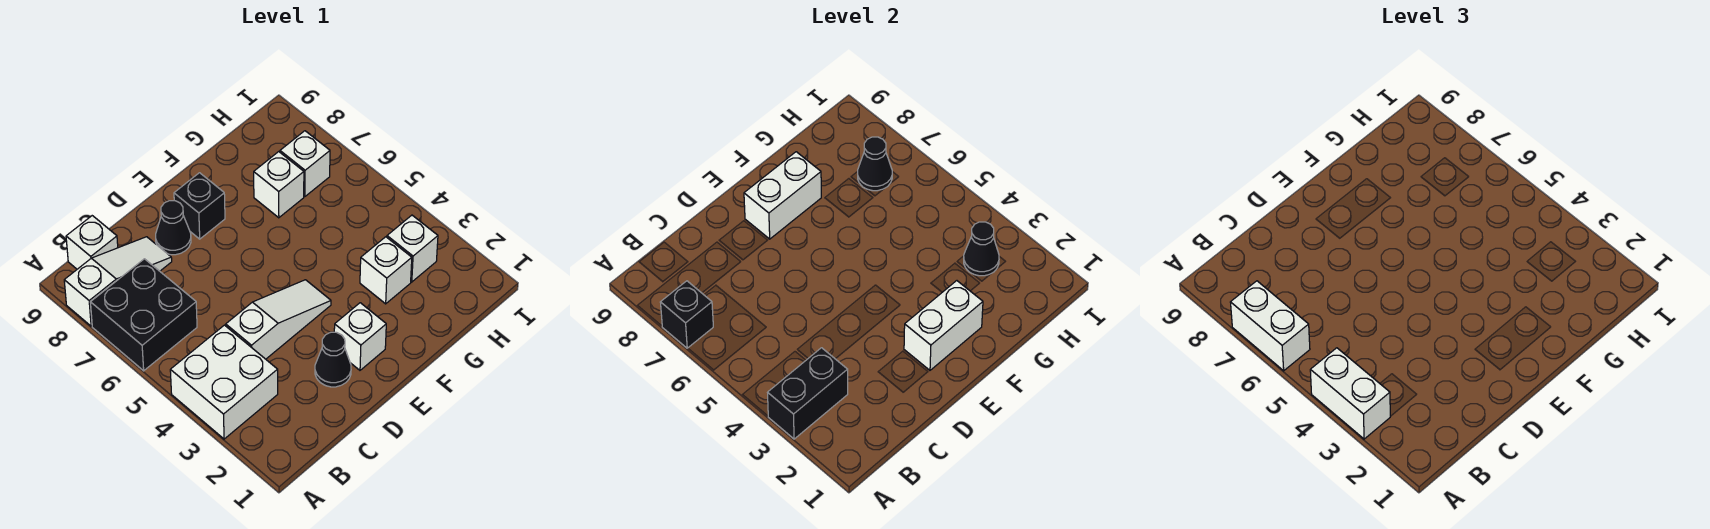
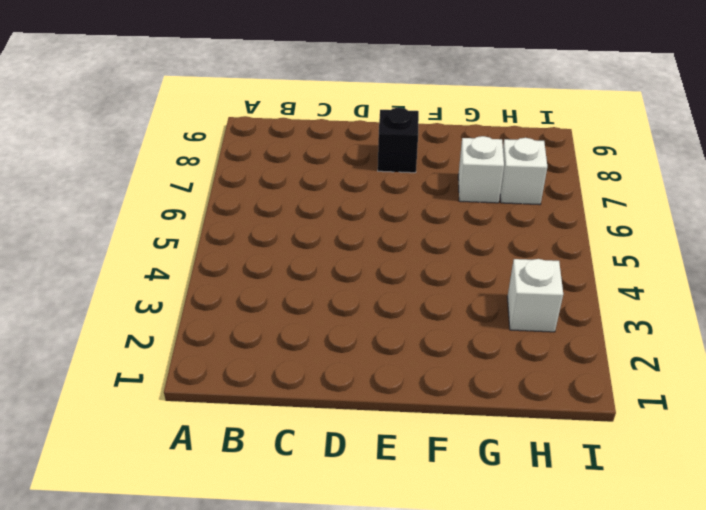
none -> white 2x2 brick [170,325,278,439]
none -> black 2x2 brick [90,259,197,371]
none -> white 1x3 slope [64,237,172,326]

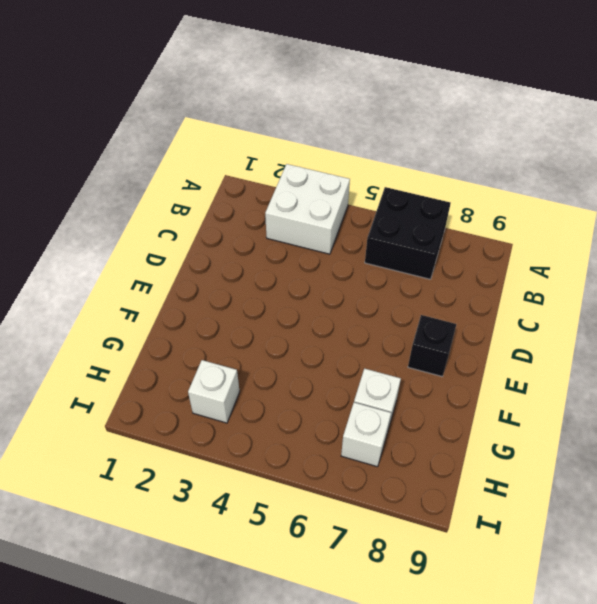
none -> white 1x3 slope [64,237,172,326]
none -> white 1x1 brick [66,216,118,269]
none -> white 1x3 slope [226,280,331,359]

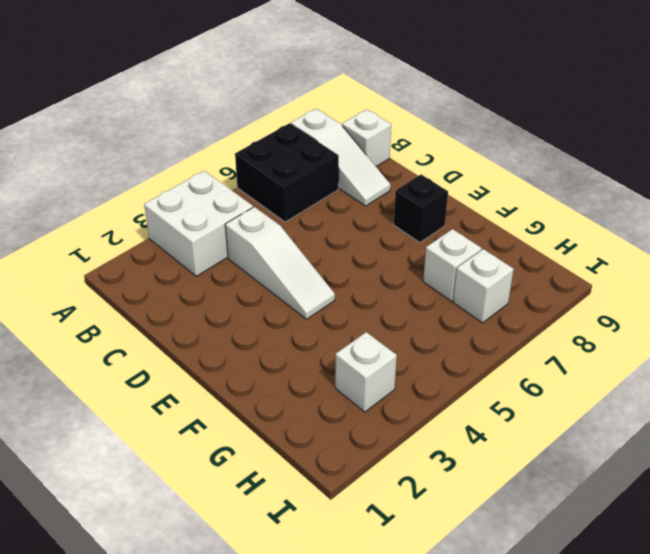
none -> black 1x1 cone [315,332,351,387]
none -> black 1x1 cone [156,201,191,255]
none -> white 1x1 brick [334,303,386,370]

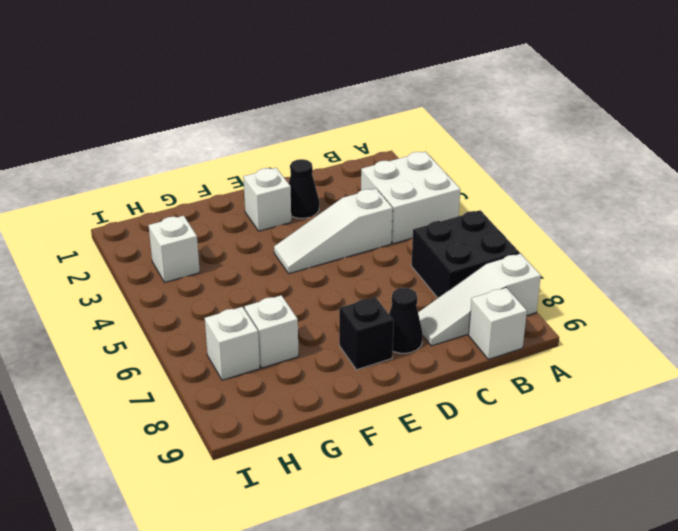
none -> white 1x1 brick [360,237,412,304]
none -> black 1x2 brick [768,348,848,439]
none -> black 1x1 brick [660,281,713,348]

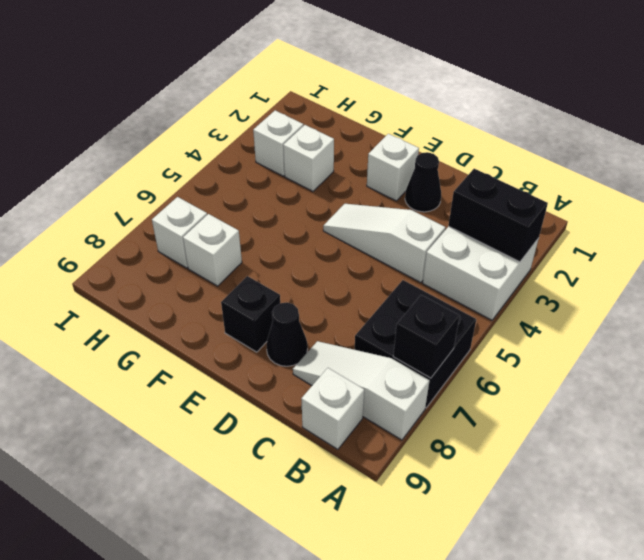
none -> white 1x2 brick [904,281,983,370]
none -> white 1x2 brick [744,152,821,239]
none -> black 1x1 cone [964,222,999,276]

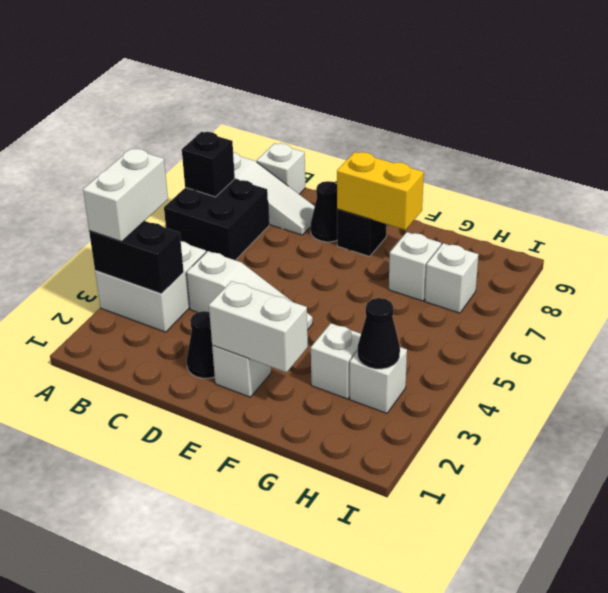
yellow 1x2 brick [337,152,424,230] -> white 1x2 brick [744,152,821,239]
none -> black 1x1 cone [858,137,892,191]
none -> white 1x2 brick [1230,281,1310,371]

